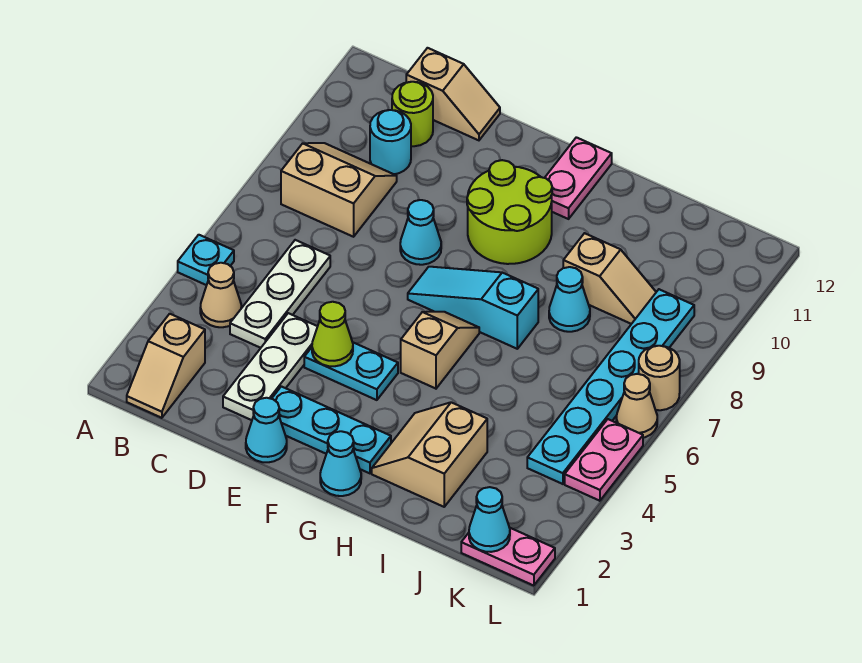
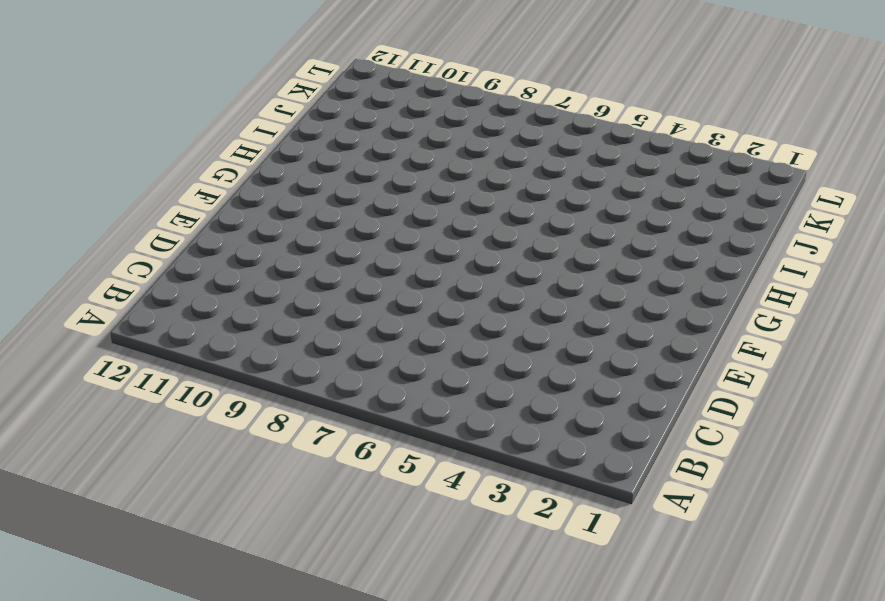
none -> cyan 1x1 plate [178,235,234,285]
none -> tan 1x2 slope [127,314,205,418]
none -> tan 1x1 cone [200,263,241,327]

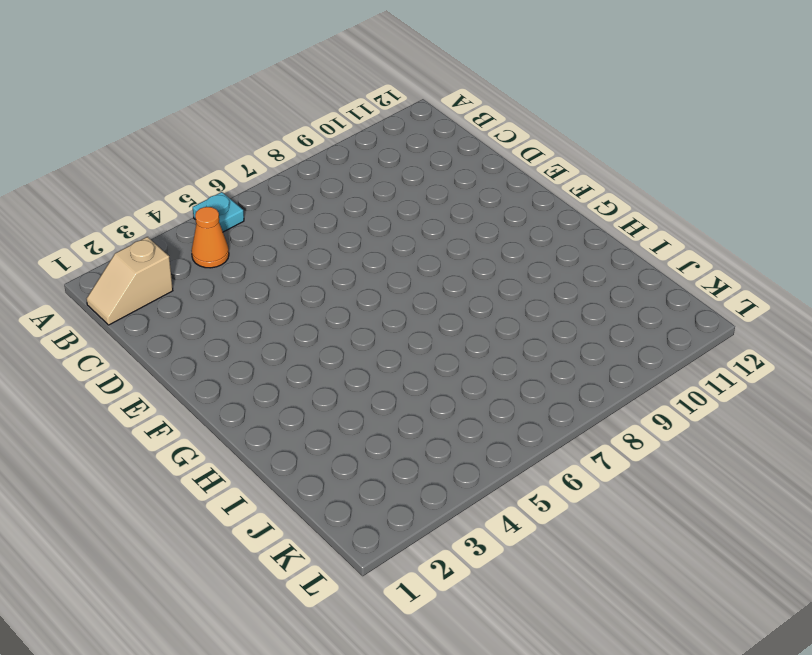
orange 1x1 cone [192,207,229,268] -> tan 1x1 cone [200,263,241,327]
none -> tan 2x2 slope [281,143,397,237]
none -> white 1x3 plate [230,240,330,348]
none -> cyan 1x1 round brick [370,110,411,174]

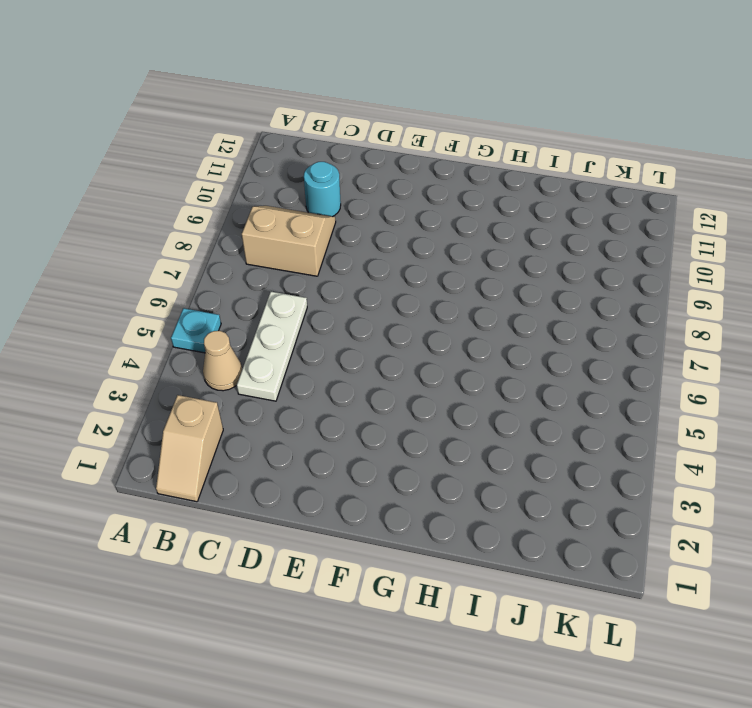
none -> lime 1x1 round brick [392,82,433,146]
none -> tan 1x2 slope [406,48,500,140]
none -> white 1x3 plate [223,313,318,420]

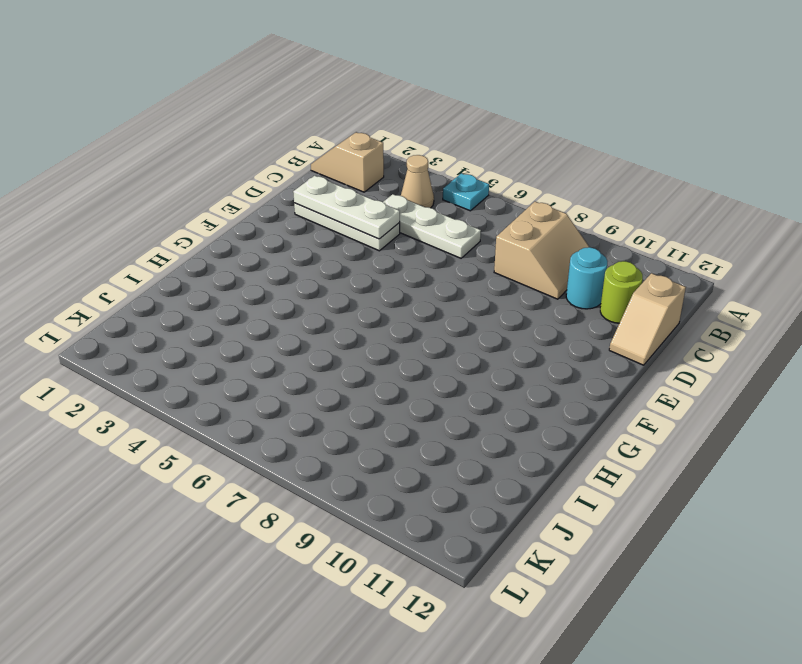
white 1x3 plate [293,176,400,239] -> none
none -> cyan 1x1 cone [246,398,287,462]
none -> cyan 1x3 plate [272,386,391,473]
none -> cyan 1x2 plate [304,343,398,400]

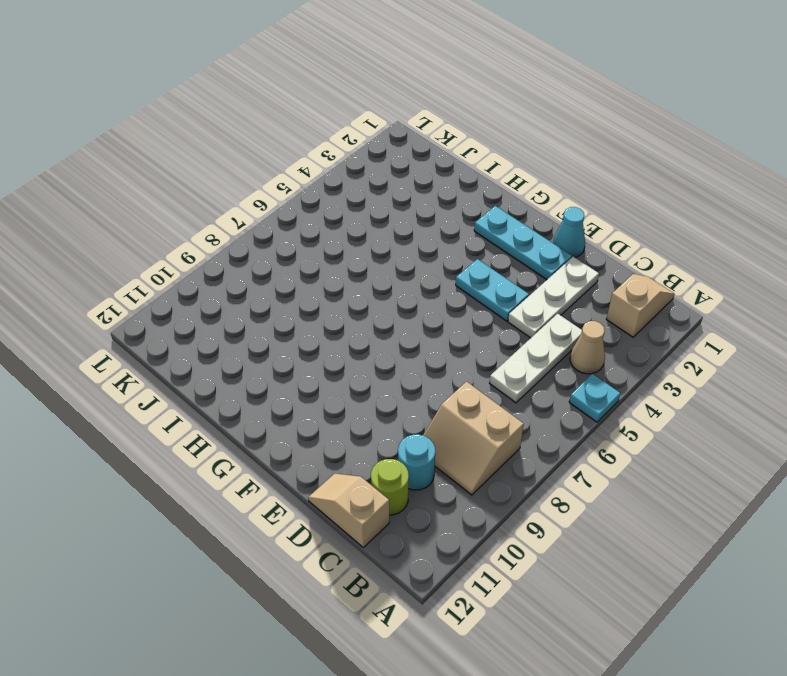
none -> cyan 1x1 cone [400,200,441,265]
none -> cyan 1x3 slope [408,267,538,349]
none -> lime 2x2 round brick [467,160,552,264]

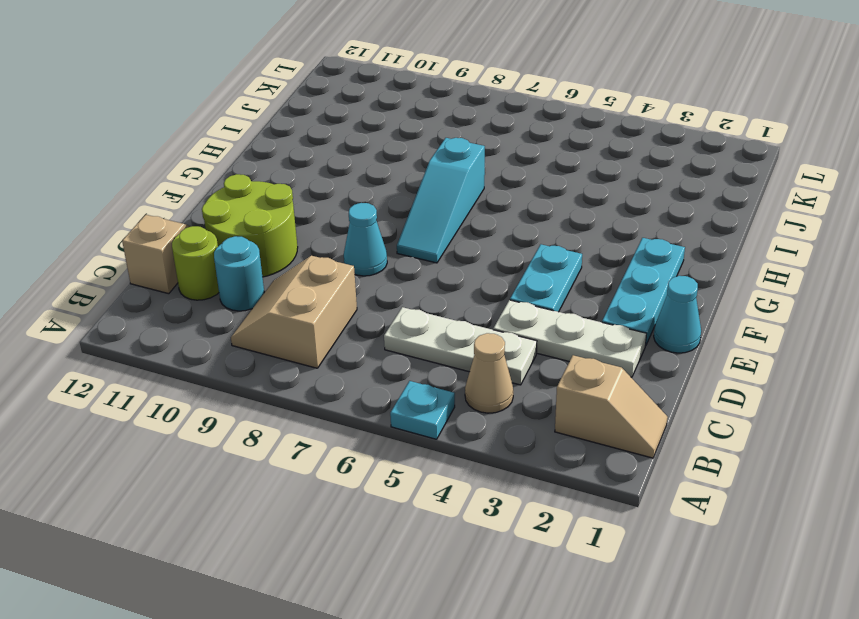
lime 2x2 round brick [202,174,298,277] -> lime 2x2 round brick moved to [467,160,552,264]
none -> cyan 1x1 cone [320,431,361,496]
none -> tan 1x2 slope [401,312,479,389]
none -> pink 1x2 plate [545,137,612,219]

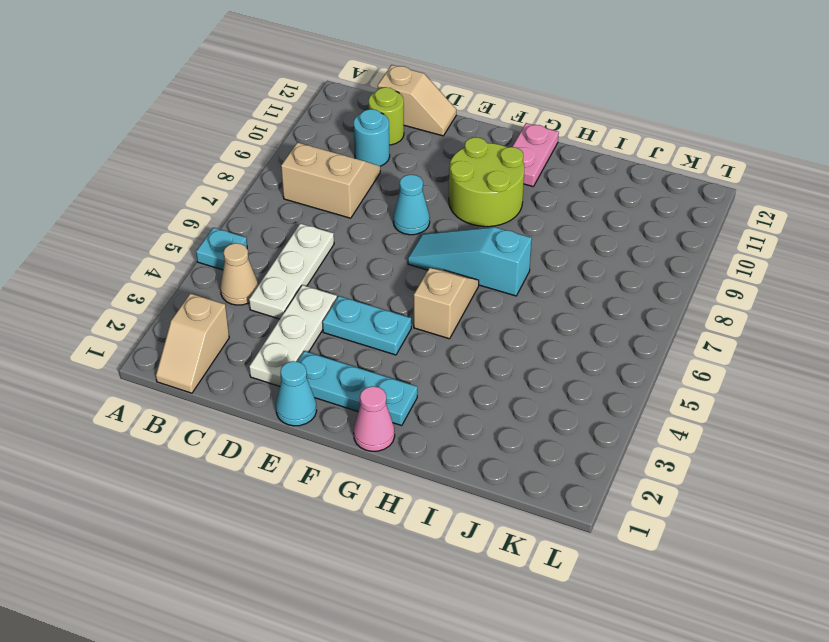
pink 1x1 cone [354,386,395,451] -> cyan 1x1 cone [320,431,361,496]
none -> tan 2x2 slope [372,402,487,507]
none -> cyan 1x1 cone [549,267,590,332]
none -> tan 1x2 slope [563,233,656,324]

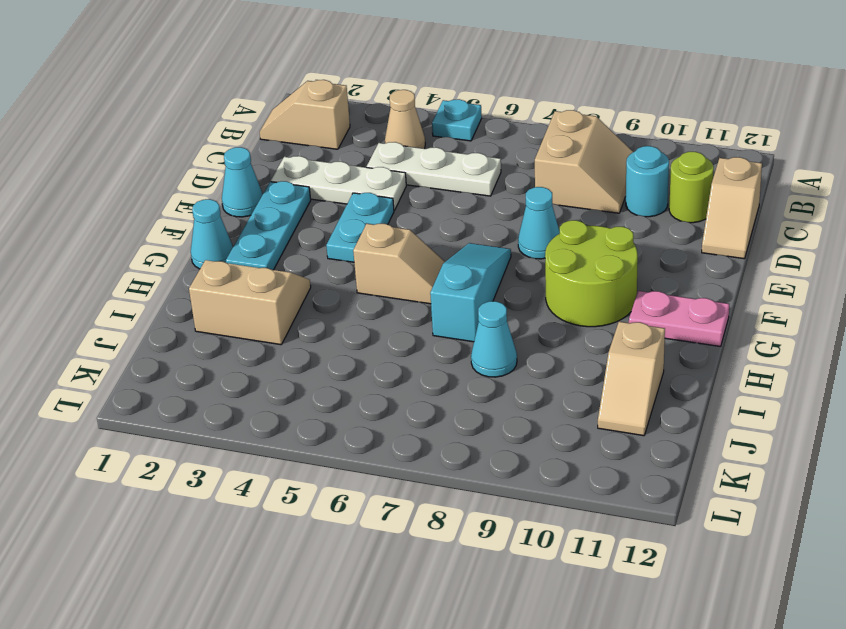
tan 1x2 slope [598,322,665,436] -> tan 1x2 slope moved to [563,233,656,324]
none -> pink 1x2 plate [461,527,555,586]
none -> cyan 1x6 plate [527,289,694,484]
none -> pink 1x2 plate [565,419,643,501]

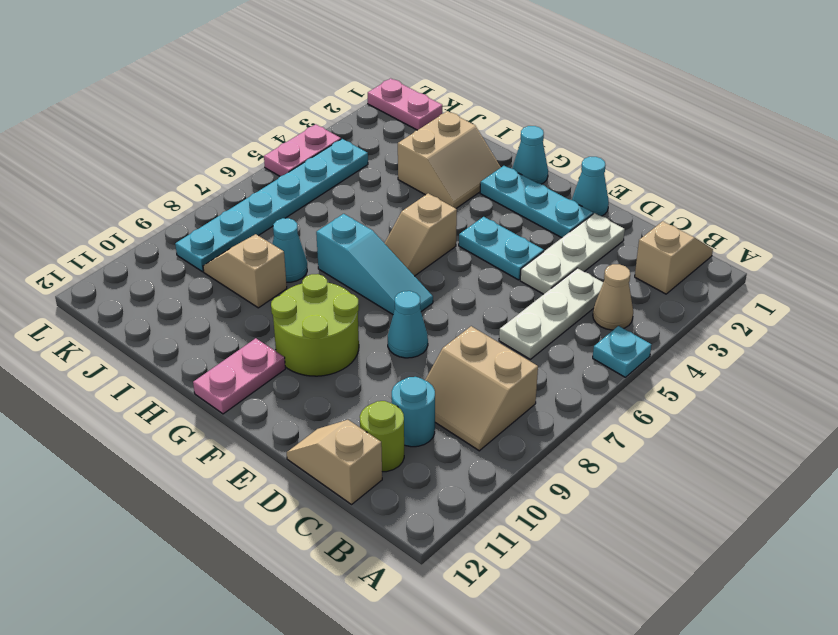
none -> tan 1x1 cone [616,374,657,438]
none -> tan 1x1 round brick [639,346,680,410]
none -> lime 1x1 cone [312,302,353,366]

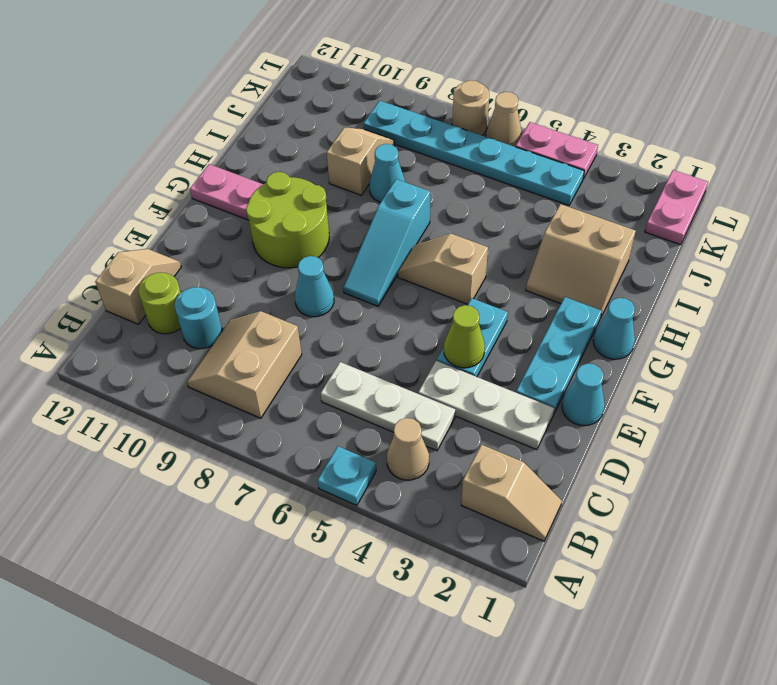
none -> cyan 1x1 cone [469,487,510,552]

